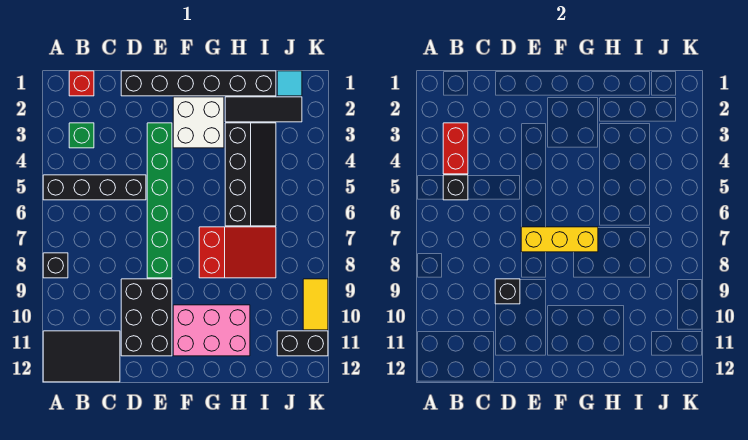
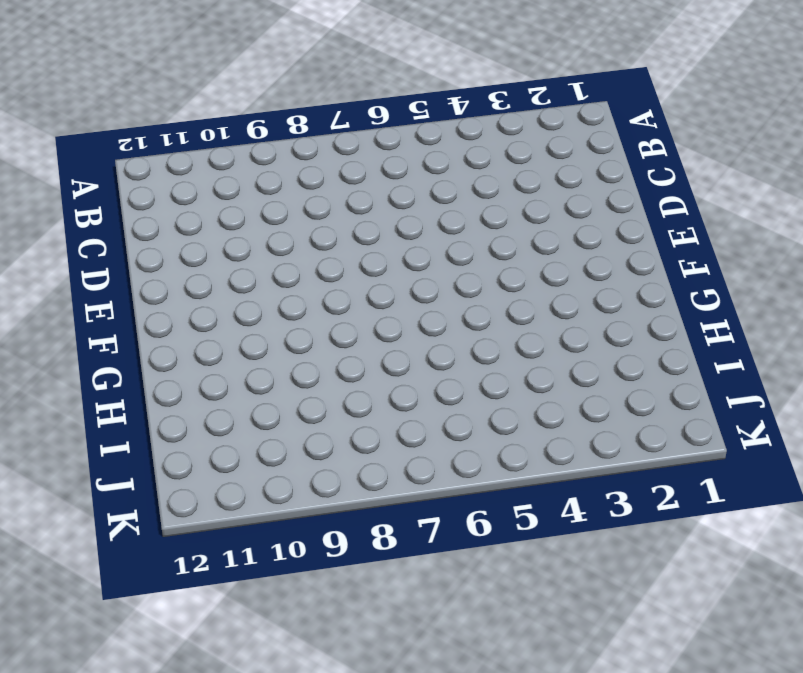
none -> black 1x4 brick [43,175,146,200]
none -> black 1x1 brick [43,253,68,278]
none -> black 2x3 tile [43,331,120,382]

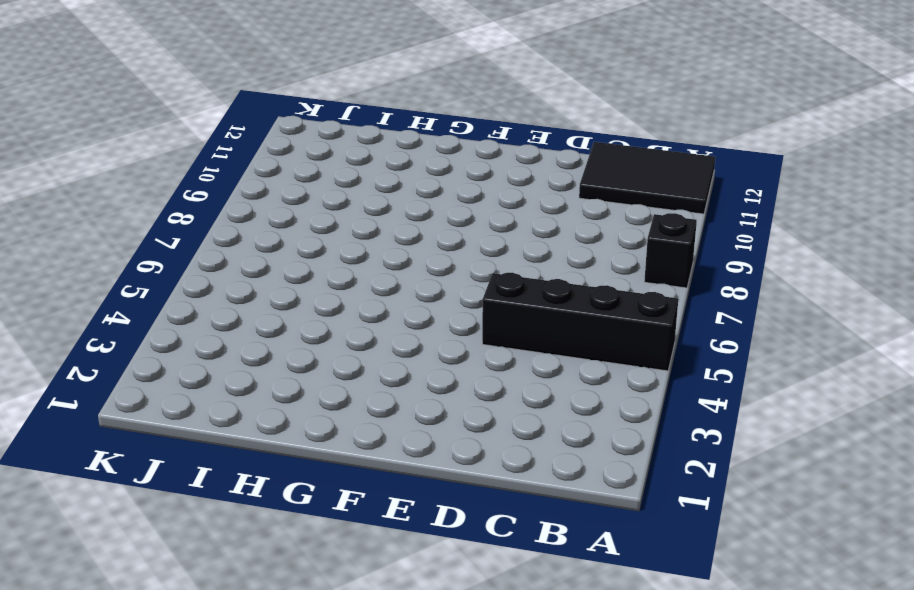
none -> red 1x1 brick [69,71,94,96]
none -> green 1x1 brick [69,123,94,148]
none -> black 1x6 brick [121,71,276,96]

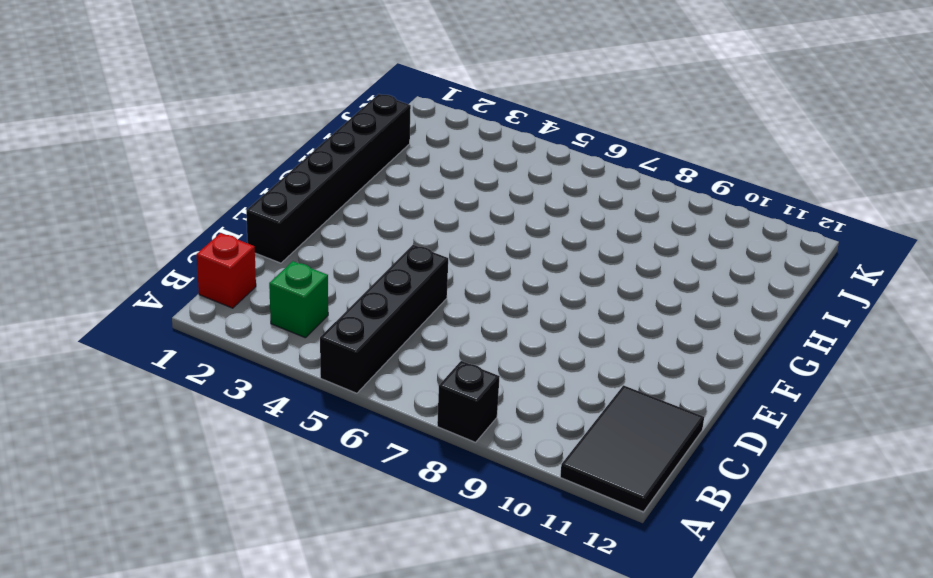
none -> black 2x3 brick [121,279,172,356]
none -> green 1x6 brick [147,123,172,278]
none -> white 2x2 brick [173,97,224,148]

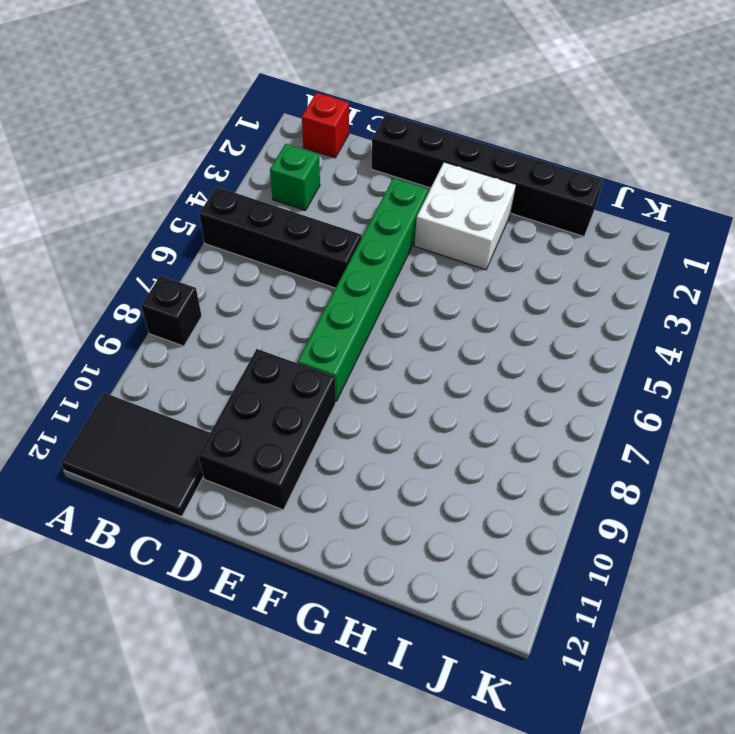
none -> pink 2x3 brick [173,305,250,356]
none -> red 2x3 slope [199,227,276,278]
none -> black 1x3 tile [225,97,302,122]

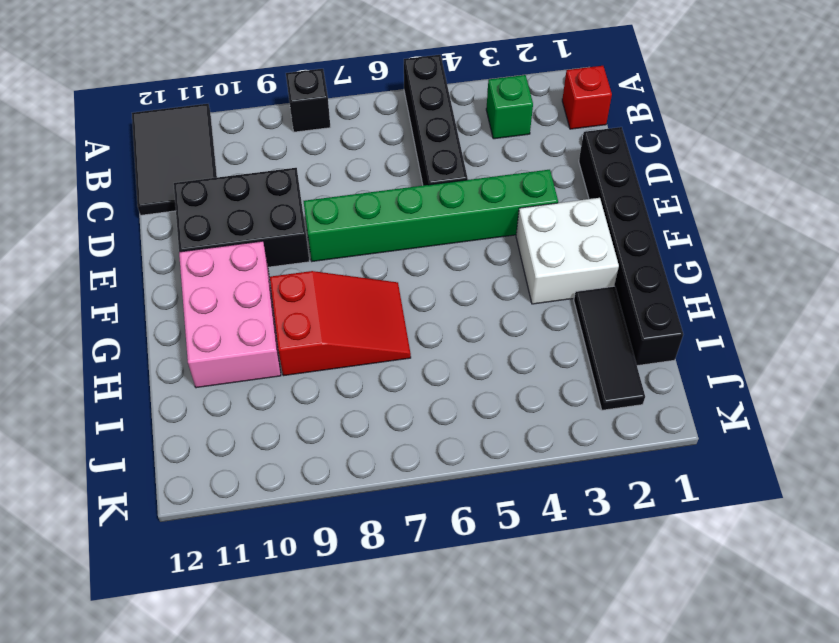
red 2x3 slope [270,271,411,376] -> red 2x3 slope turned to [199,227,276,278]
none -> black 2x4 slope [225,123,276,226]
none -> cyan 1x1 tile [277,71,302,96]
none -> black 1x2 brick [277,331,328,356]

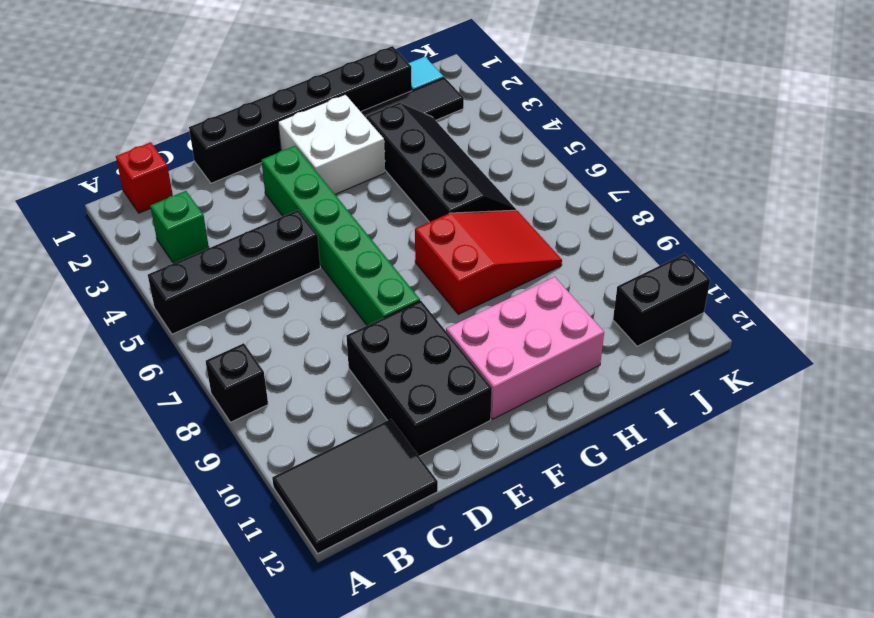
none -> yellow 1x2 tile [303,279,328,330]
none -> red 1x2 brick [443,123,468,174]
none -> black 1x1 brick [443,175,468,200]

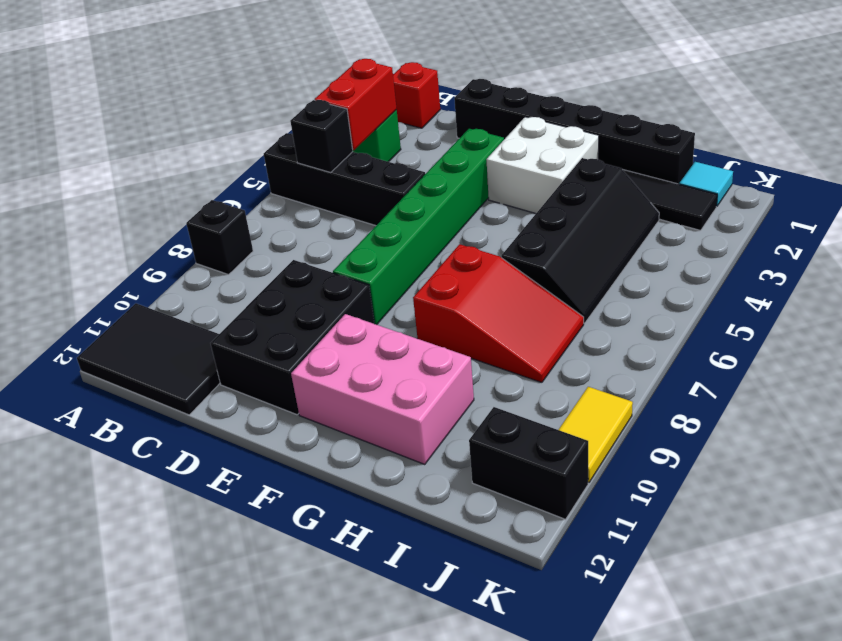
none -> black 1x1 brick [495,279,520,304]
none -> yellow 1x3 brick [521,227,598,252]

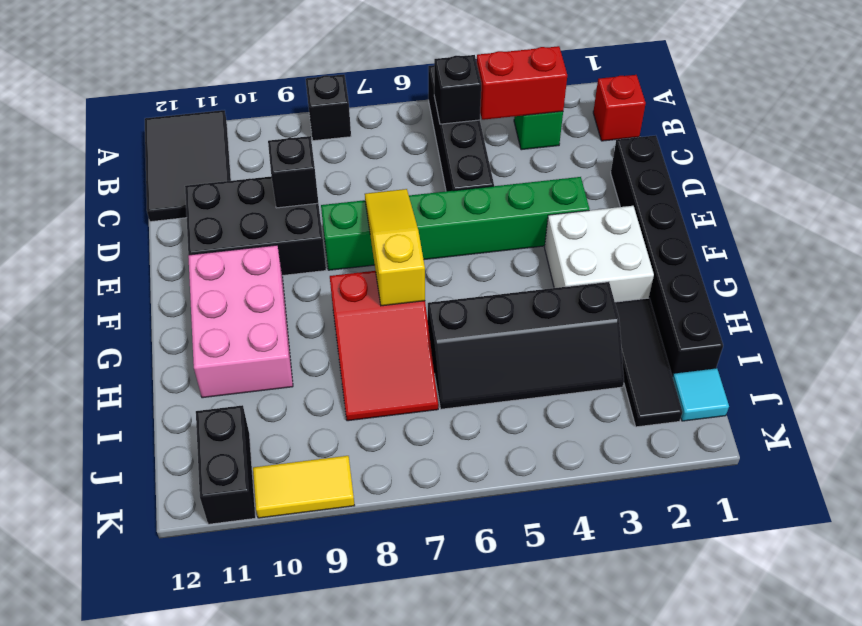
yellow 1x3 slope [365,189,425,306] -> yellow 1x3 brick [521,227,598,252]

